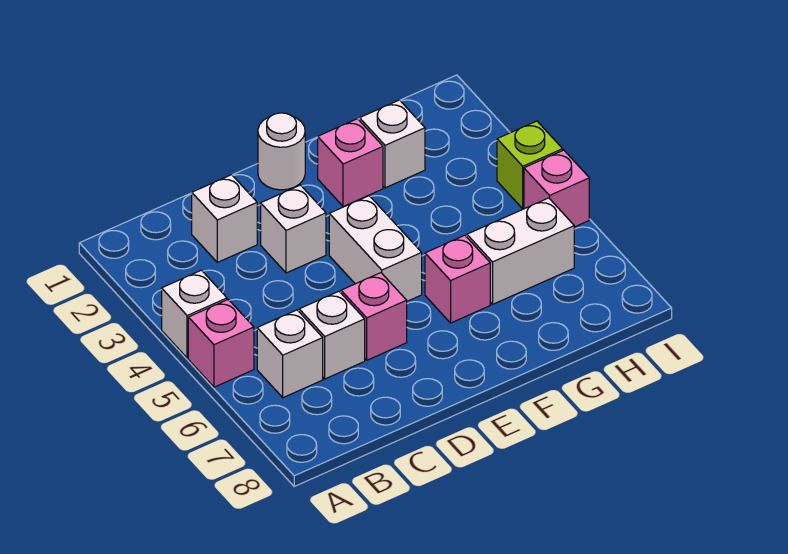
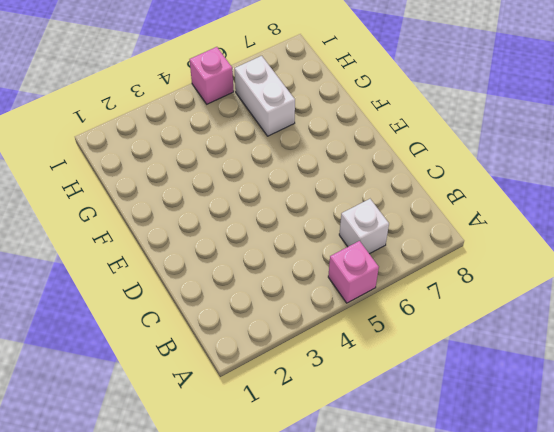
none -> white 1x1 brick [162,270,227,358]
none -> white 1x1 brick [192,175,257,262]
none -> white 1x1 brick [299,291,365,379]

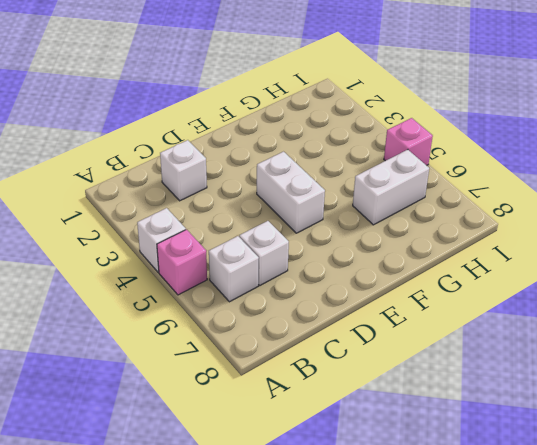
none -> white 1x1 brick [261,185,326,273]
none -> pink 1x1 brick [341,273,407,360]
none -> white 1x1 round brick [258,113,305,190]

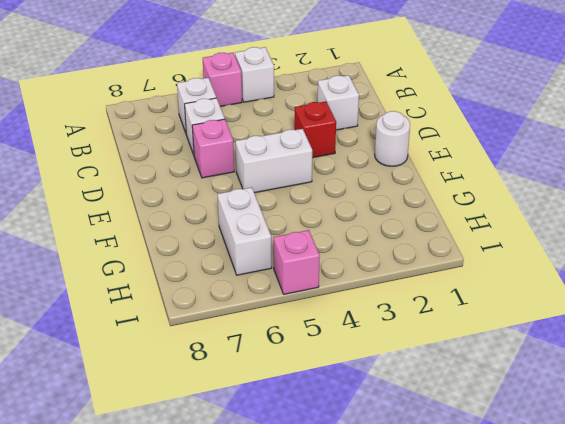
red 1x1 brick [294,101,336,158] -> white 1x1 brick [261,185,326,273]
none -> pink 1x1 brick [318,119,383,207]
none -> pink 1x1 brick [425,235,490,323]
none -> white 1x1 brick [360,100,425,188]

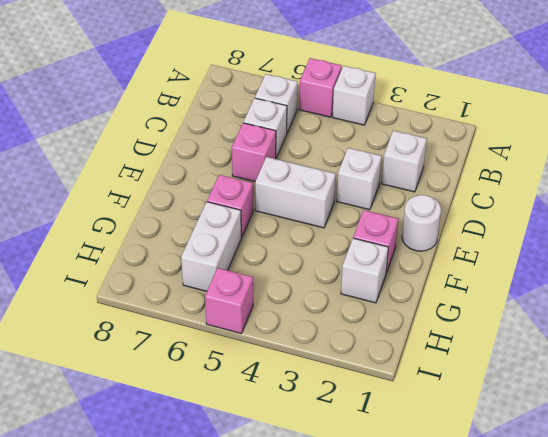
none -> lime 1x1 brick [497,121,563,209]

